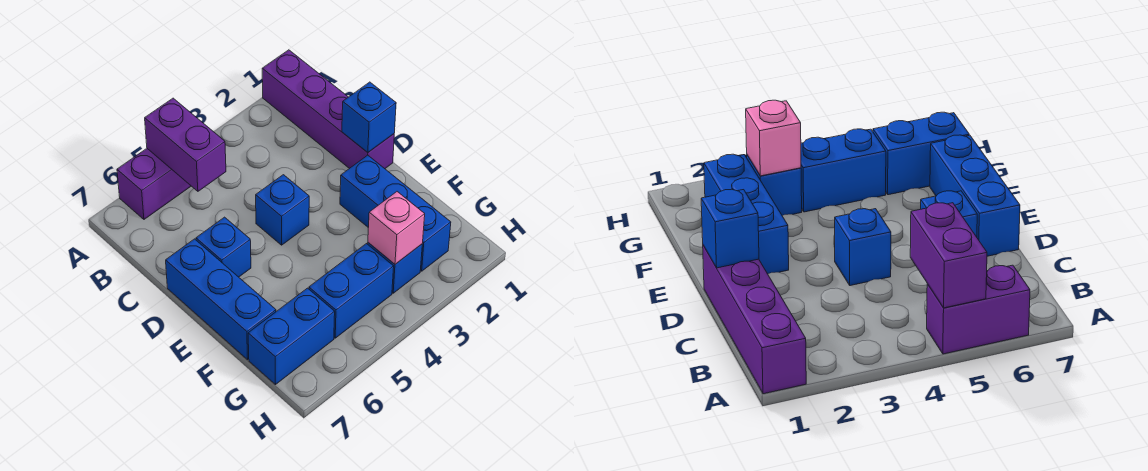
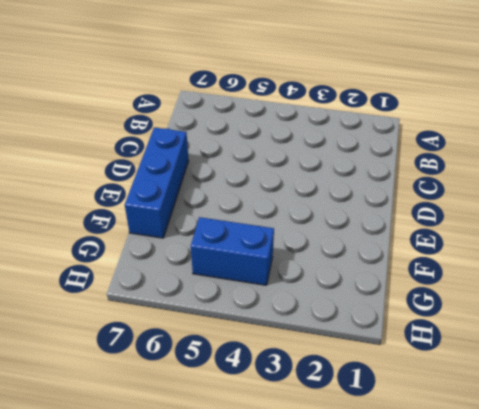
none -> purple 1x4 brick [262,50,394,169]
none -> purple 1x2 brick [117,149,191,219]
none -> blue 1x1 brick [256,175,309,245]

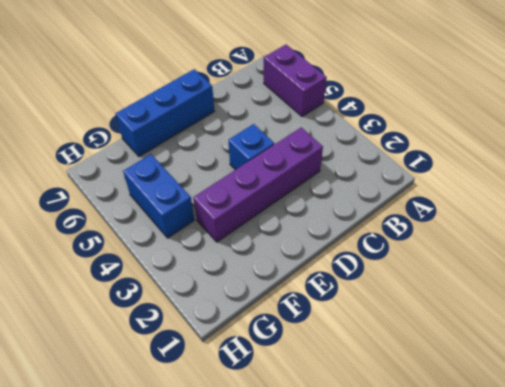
purple 1x4 brick [193,128,323,242] -> purple 1x4 brick moved to [262,50,394,169]
none -> blue 1x1 brick [196,217,251,277]
none -> blue 1x3 brick [340,155,451,271]
none -> blue 1x1 brick [368,243,422,293]

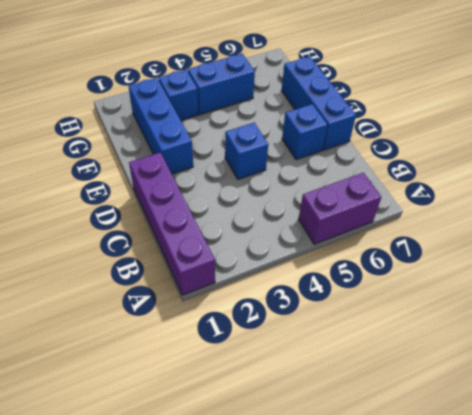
none -> blue 1x2 brick [248,288,335,385]
none -> purple 1x2 brick [145,98,226,191]
none -> blue 1x1 brick [342,82,396,153]

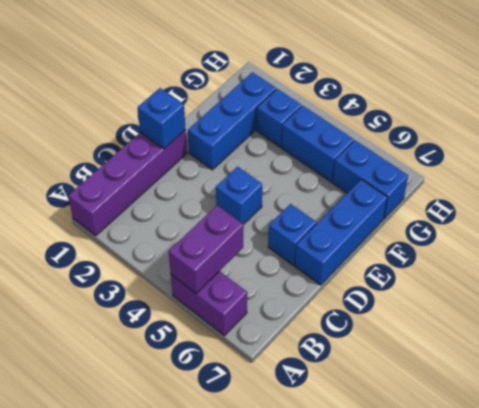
none -> pink 1x1 brick [368,192,425,264]

